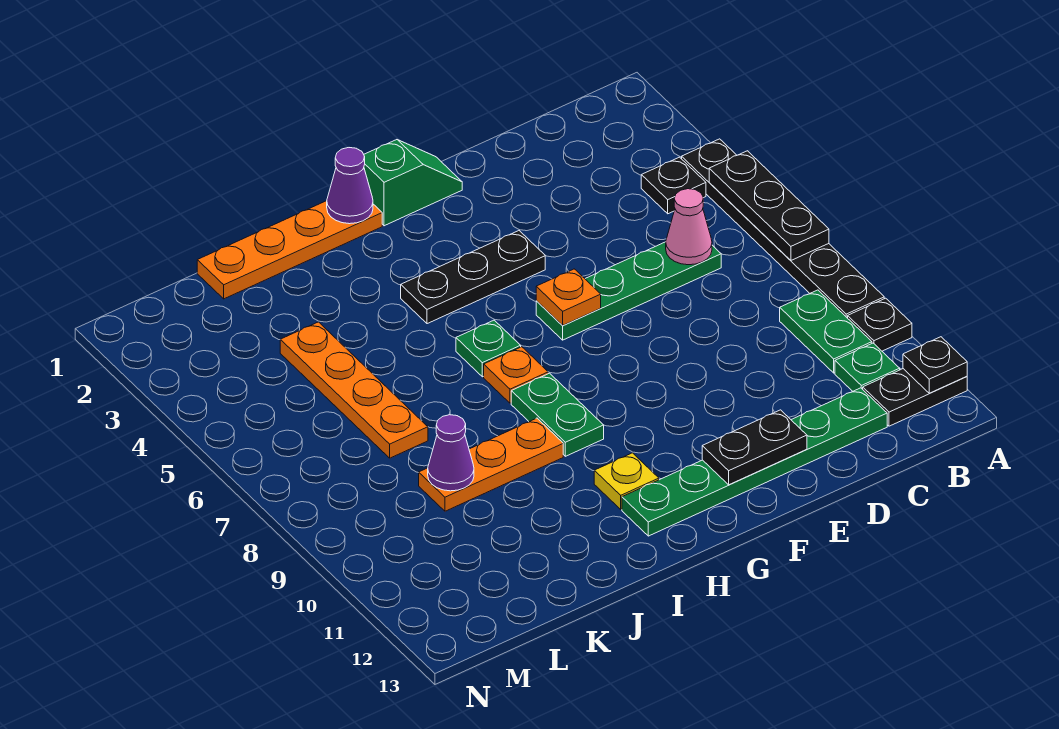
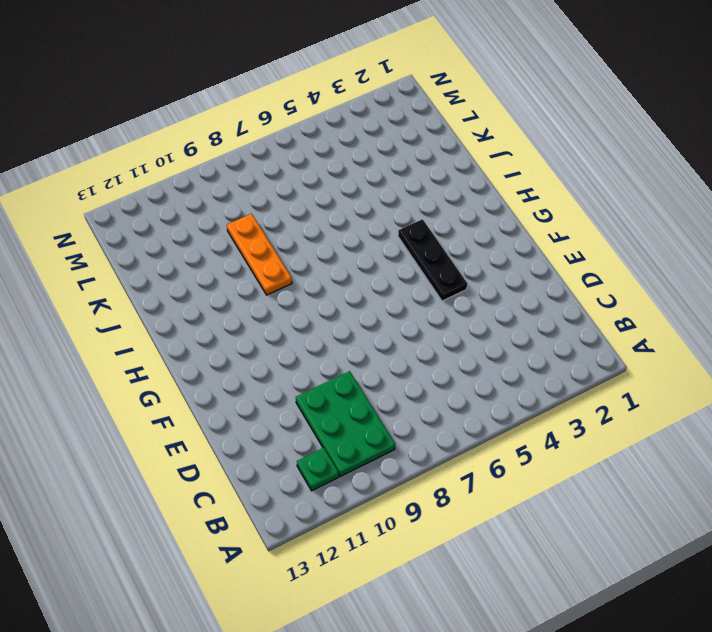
green 2x3 plate [296,371,395,477] -> green 1x2 plate [780,290,872,373]
none -> black 1x6 plate [682,139,884,318]
none -> black 1x1 plate [848,298,912,351]
none -> black 1x2 plate [863,369,967,426]

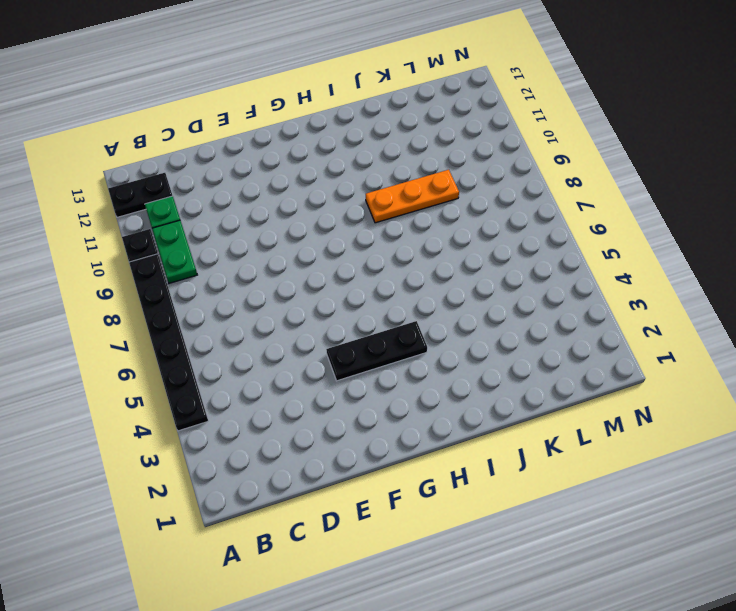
none -> black 1x1 plate [641,157,706,214]
none -> green 1x4 plate [536,242,721,340]
none -> green 1x6 plate [622,388,887,536]

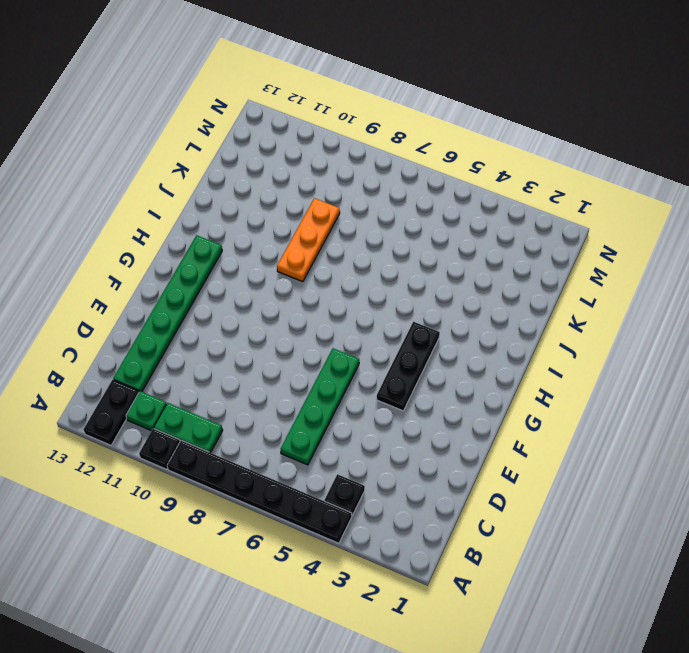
none -> green 1x2 slope [364,140,462,226]
none -> orange 1x4 plate [197,201,382,299]
none -> green 1x1 plate [456,320,521,377]

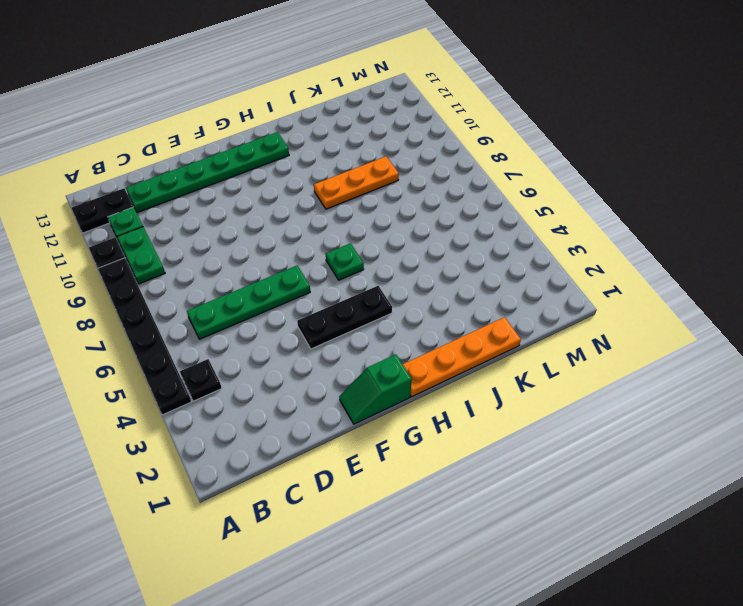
none -> orange 1x1 plate [484,347,548,403]
none -> green 1x2 plate [511,373,604,456]
none -> yellow 1x1 plate [594,453,659,509]

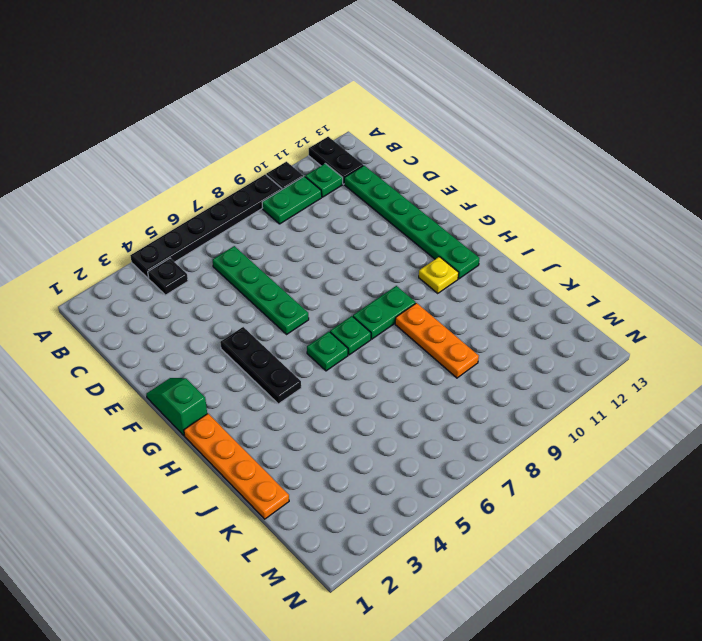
green 1x1 plate [330,316,371,355] -> orange 1x1 plate [484,347,548,403]
none -> orange 1x4 plate [280,322,428,458]
none -> black 1x3 plate [709,151,829,260]
none -> black 1x1 plate [903,337,967,393]

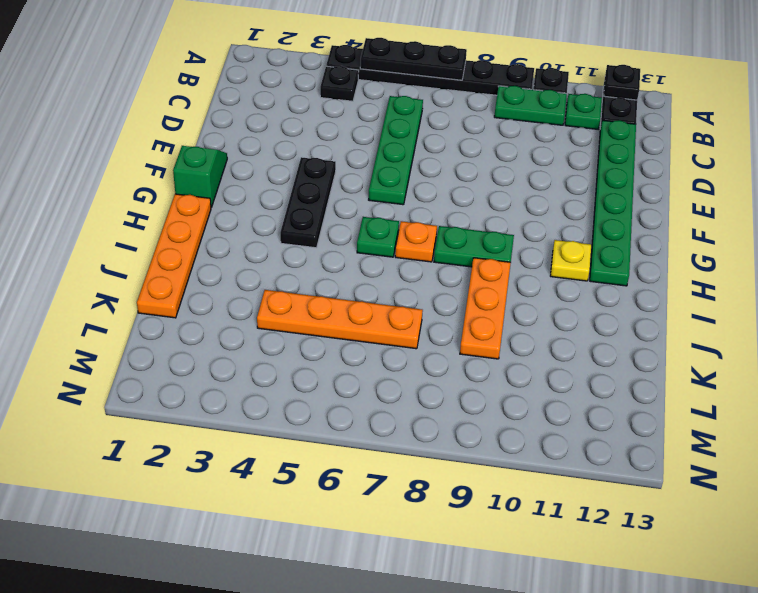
none -> pink 1x1 cone [666,189,712,265]
none -> black 1x2 plate [702,410,807,485]
none -> orange 1x1 plate [536,269,601,326]

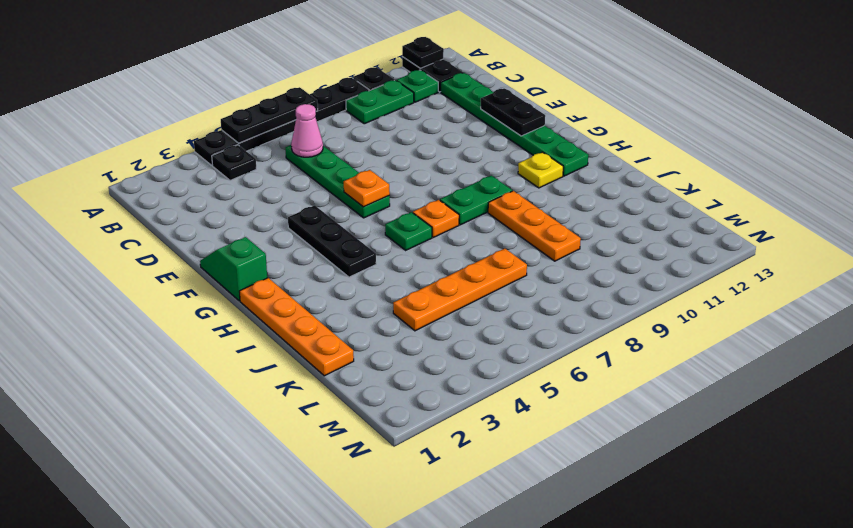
none -> purple 1x1 cone [327,148,373,224]
none -> purple 1x1 cone [428,415,474,491]

